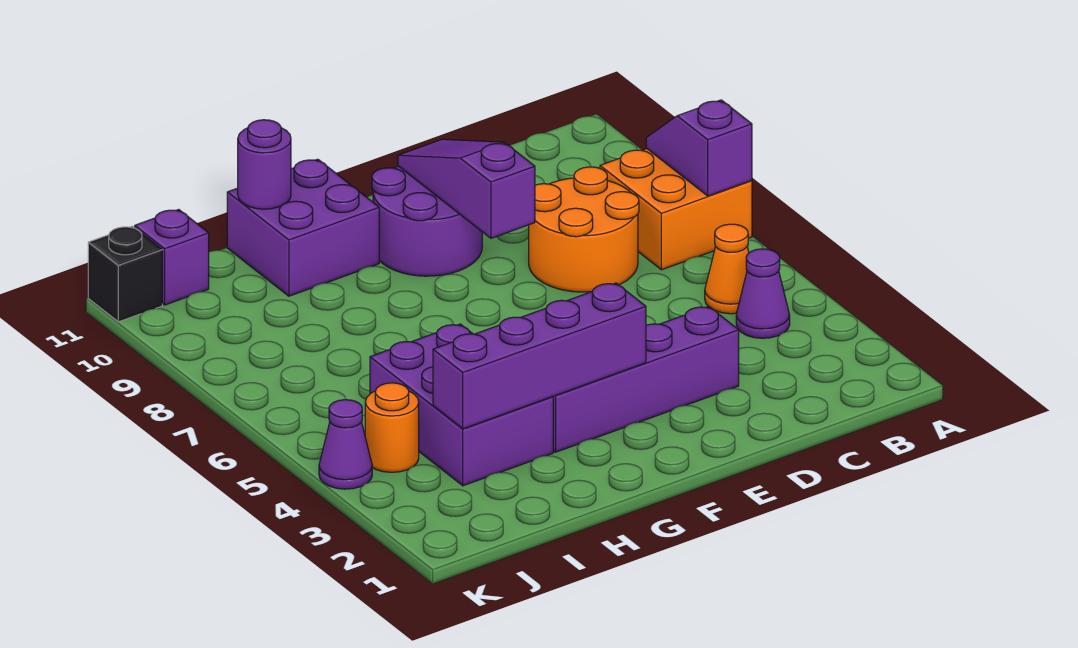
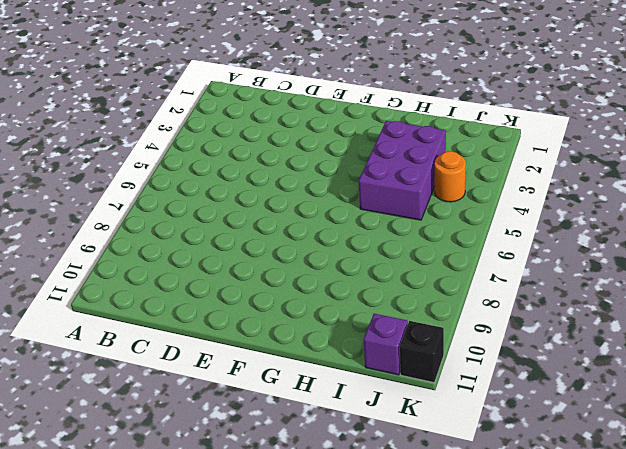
none -> orange 2x2 brick [600,148,752,270]
none -> purple 1x1 cone [736,249,790,338]
none -> orange 1x1 cone [705,224,749,314]

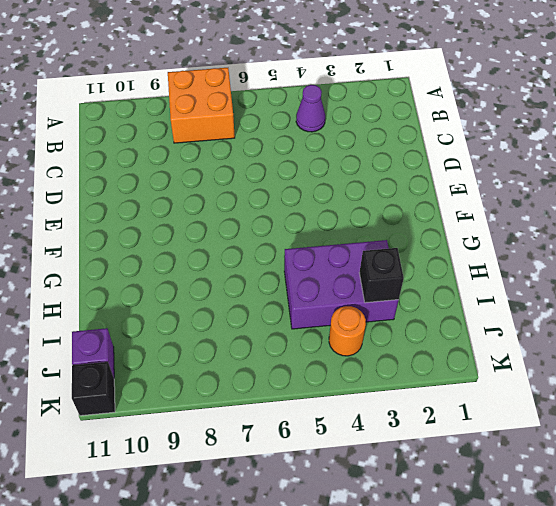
black 1x1 brick [359,248,404,303] -> purple 1x4 brick [433,283,646,429]
none -> orange 1x1 cone [705,224,749,314]
none -> orange 2x2 round brick [529,167,639,292]
none -> purple 1x4 brick [553,306,739,452]

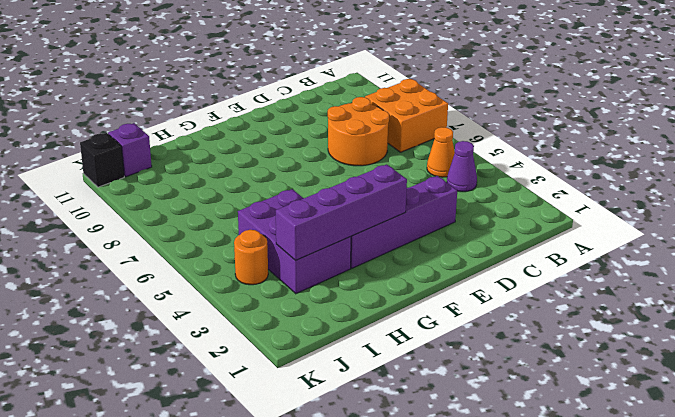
none -> purple 2x2 round brick [372,166,482,276]
none -> purple 2x2 brick [227,159,379,296]
none -> purple 1x1 cone [319,400,372,489]

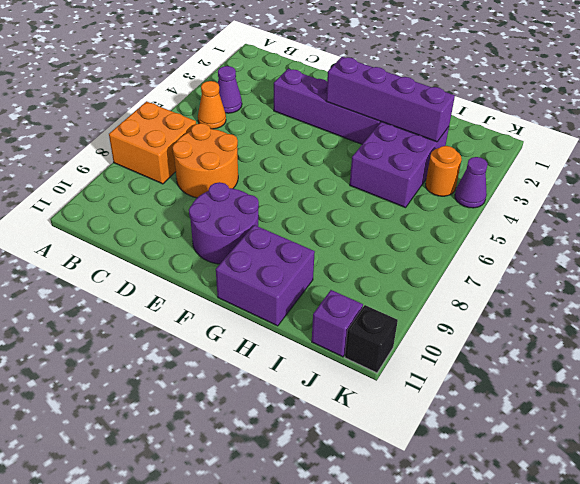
none -> purple 1x2 slope [646,100,752,196]
none -> purple 1x3 slope [398,139,535,238]
none -> purple 1x1 round brick [238,120,291,209]

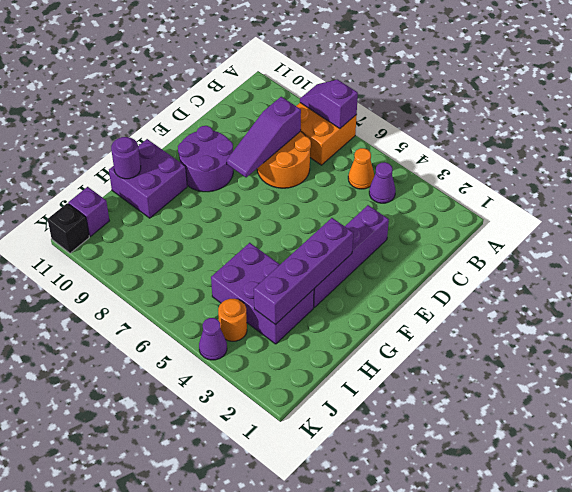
purple 1x3 slope [227,97,301,177] -> purple 1x3 slope turned to [398,139,535,238]

